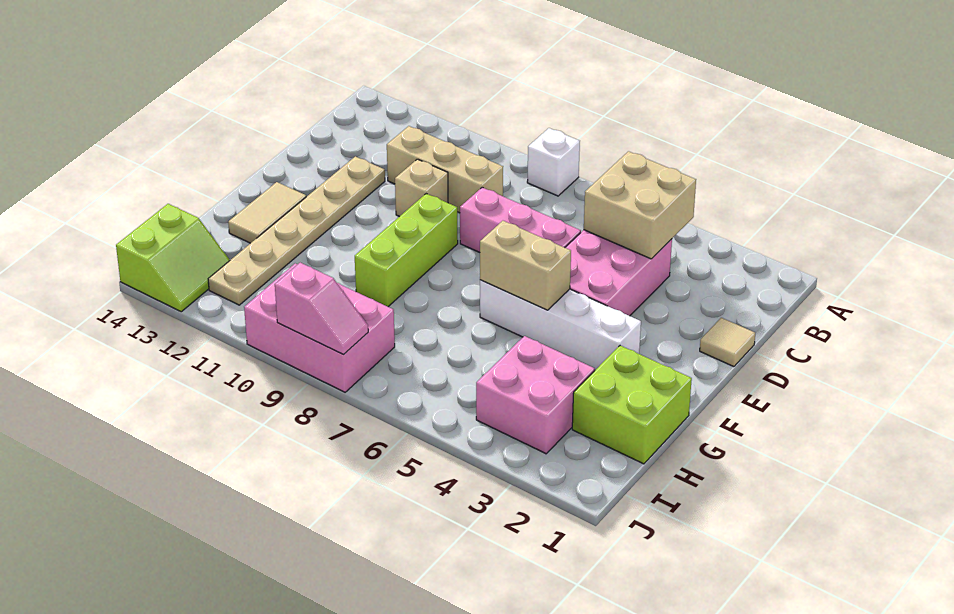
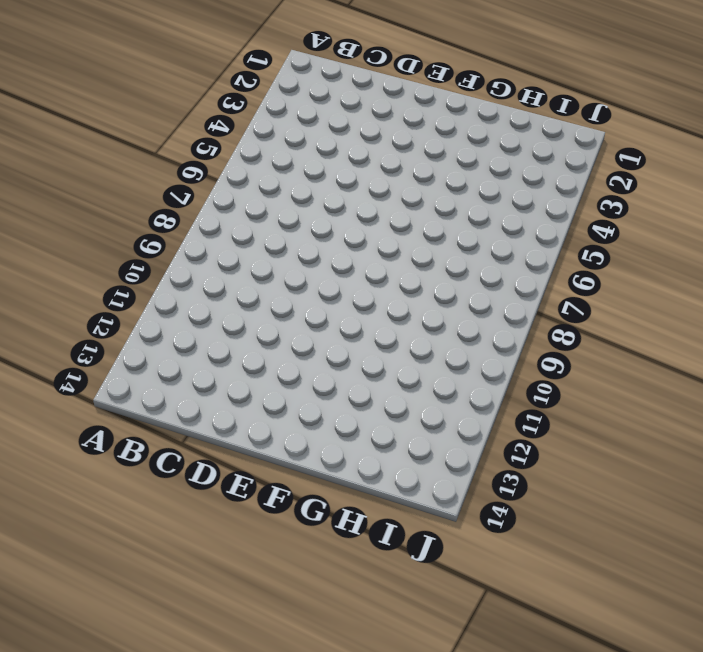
none -> white 1x1 brick [527,128,580,196]
none -> pink 2x3 brick [565,230,672,316]
none -> tan 1x3 brick [387,126,503,213]

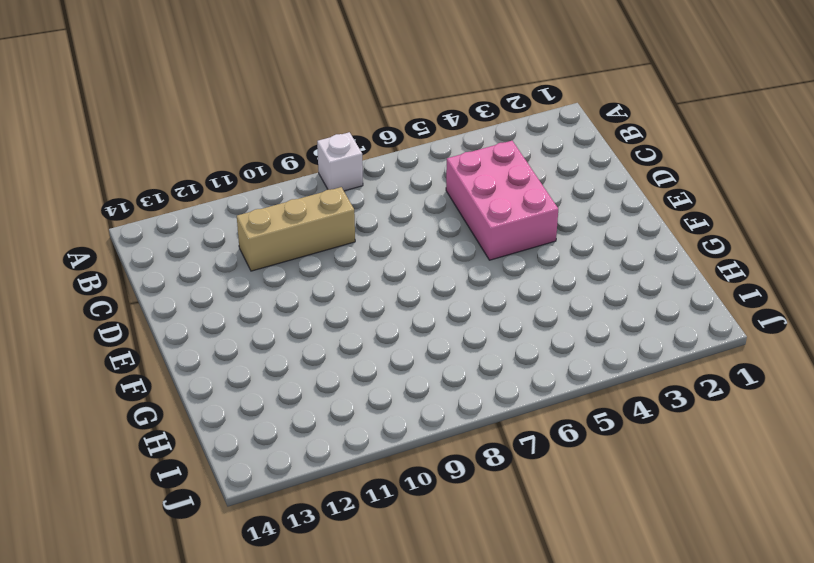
none -> tan 1x1 tile [700,318,755,367]
none -> pink 1x3 brick [460,187,581,252]
none -> tan 1x1 brick [395,159,448,217]

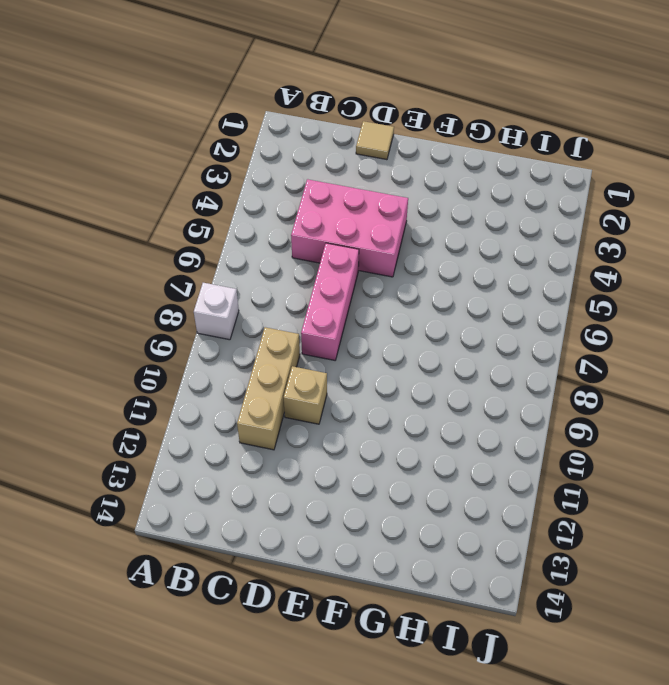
none -> tan 1x6 plate [208,156,385,305]
none -> lime 1x3 brick [355,194,458,307]
none -> white 1x4 brick [480,280,641,370]

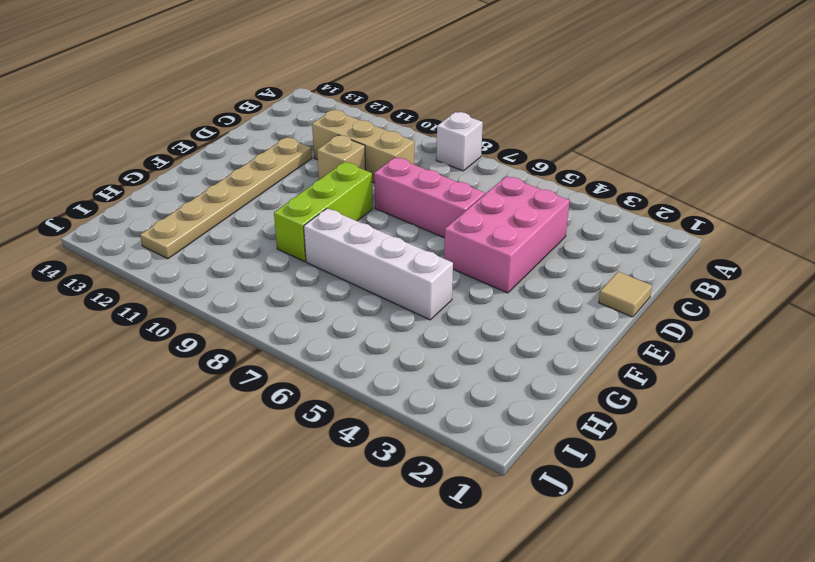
white 1x4 brick [304,208,453,320] -> white 1x4 brick moved to [480,280,641,370]
none -> tan 1x2 tile [228,182,306,243]
none -> lime 2x2 brick [572,346,692,464]
none -> pink 2x2 brick [476,336,595,454]

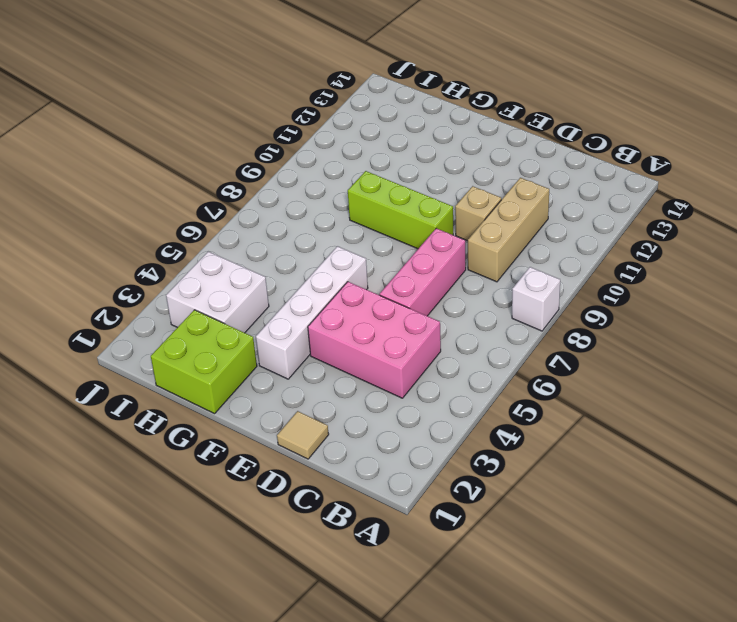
white 2x2 brick [166,252,269,333] -> pink 2x2 brick [476,336,595,454]
none -> tan 1x6 plate [208,156,385,305]
none -> tan 1x2 tile [228,182,306,243]
none -> pink 2x3 brick [244,263,395,392]

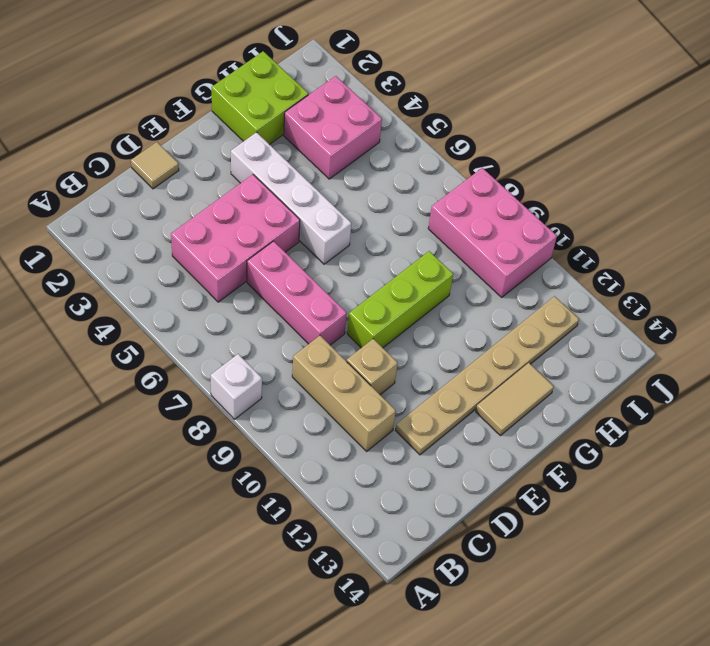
none -> lime 2x2 slope [116,204,230,312]
none -> tan 2x2 brick [584,151,696,259]
none -> tan 1x2 brick [480,221,571,310]

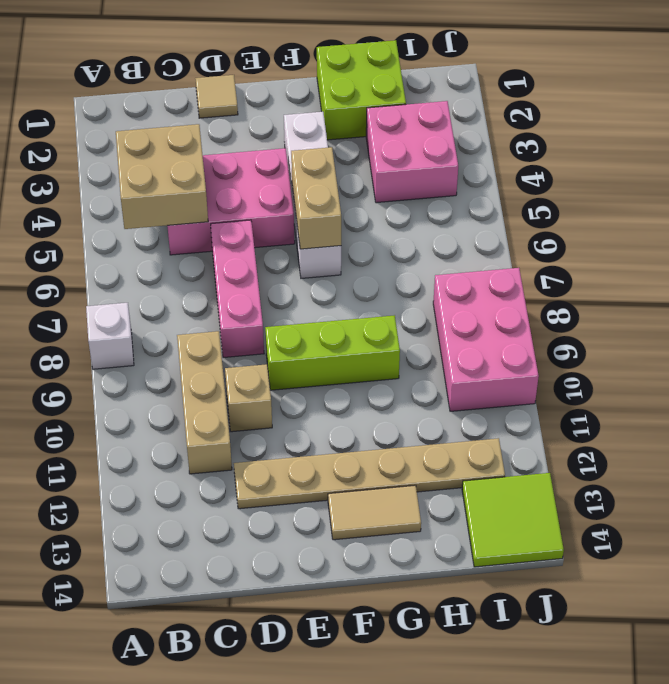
lime 2x2 tile [462,473,564,567] -> lime 2x2 slope [116,204,230,312]
none -> pink 1x2 slope [275,263,368,355]

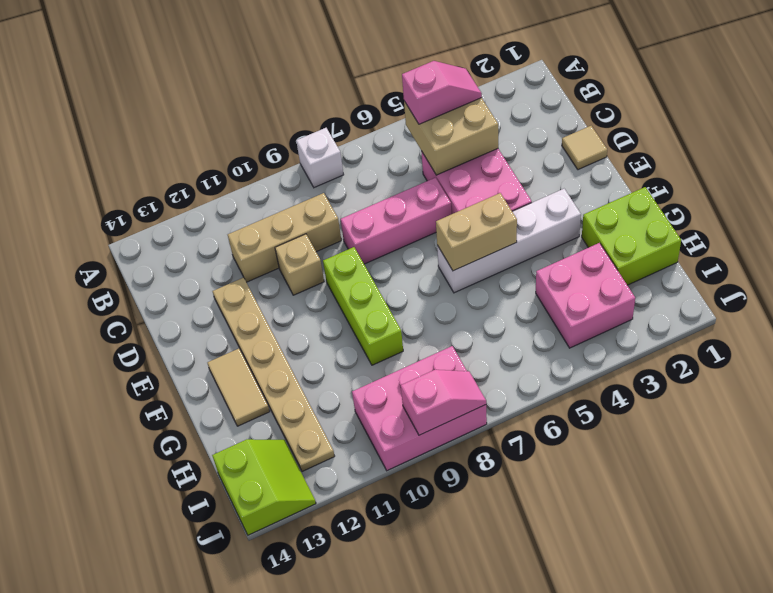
pink 1x2 slope [402,61,482,124] -> none

